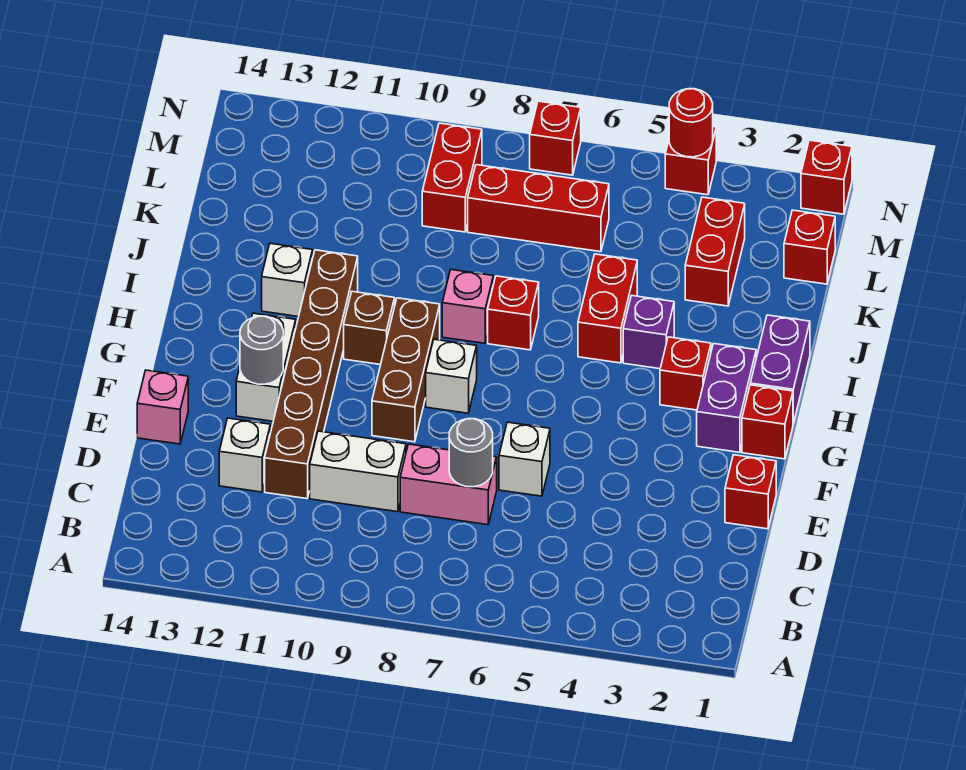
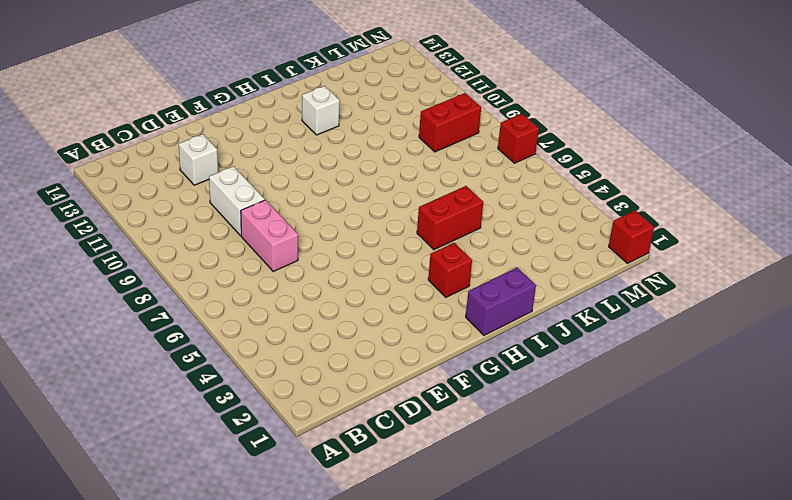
none -> brown 1x6 brick [265,250,358,499]
none -> red 1x1 brick [725,455,776,529]
none -> white 1x1 brick [499,422,550,496]
none -> pink 1x1 brick [137,370,188,444]

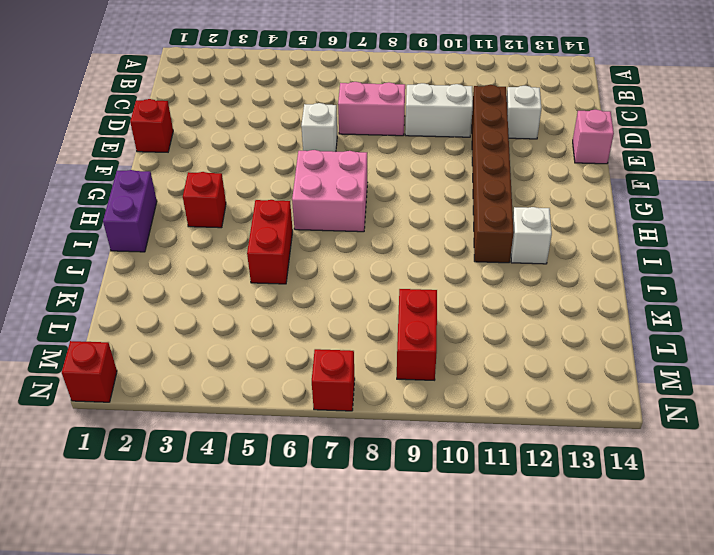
pink 2x2 brick [292,150,367,232] -> none
none -> brown 1x3 brick [372,298,440,442]
none -> white 1x2 brick [236,313,296,421]
none -> red 1x1 brick [742,385,793,459]
none -> purple 1x2 brick [697,344,756,452]

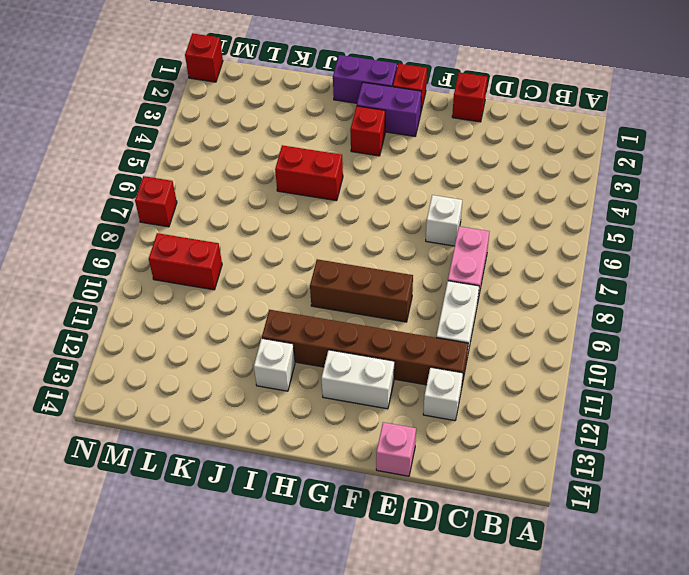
none -> white 1x1 brick [426,339,477,413]
none -> brown 1x1 brick [344,291,395,365]
none -> purple 1x1 brick [623,296,674,369]
none -> red 1x1 brick [488,276,539,350]

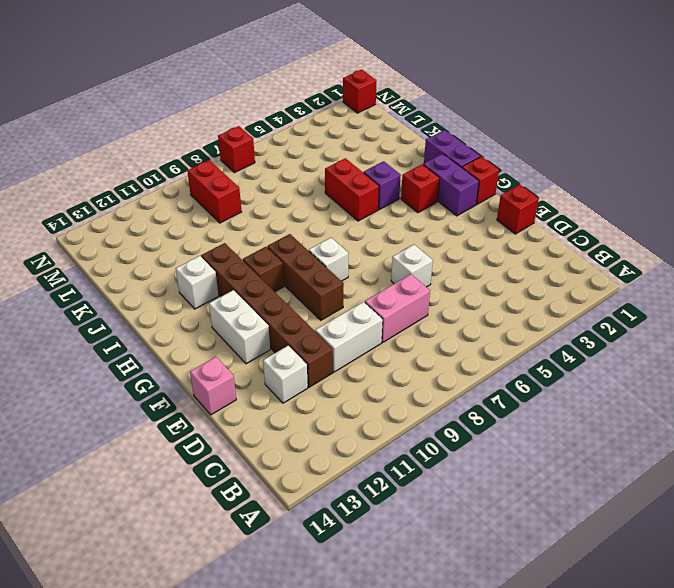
none -> red 1x1 brick [488,276,539,350]
none -> pink 1x1 brick [442,270,493,343]
none -> red 1x2 brick [685,197,745,306]
none -> red 1x1 brick [784,210,835,284]

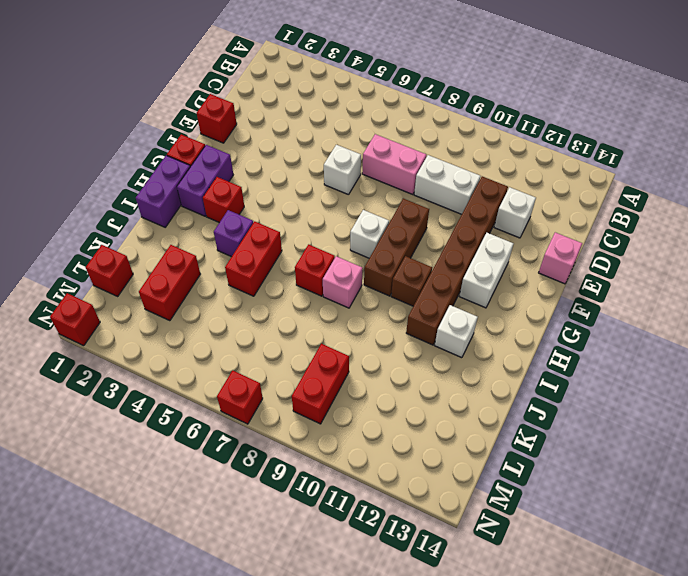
none -> red 1x3 brick [468,165,609,252]
none -> red 1x1 brick [665,127,716,195]
none -> grey 1x1 round brick [449,419,493,487]
none -> grey 1x1 round brick [240,316,283,384]

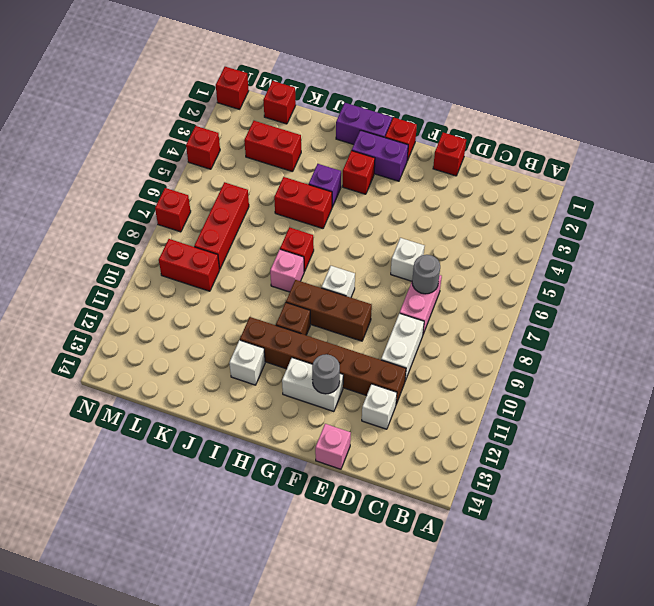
none -> red 1x1 round brick [669,89,713,157]

